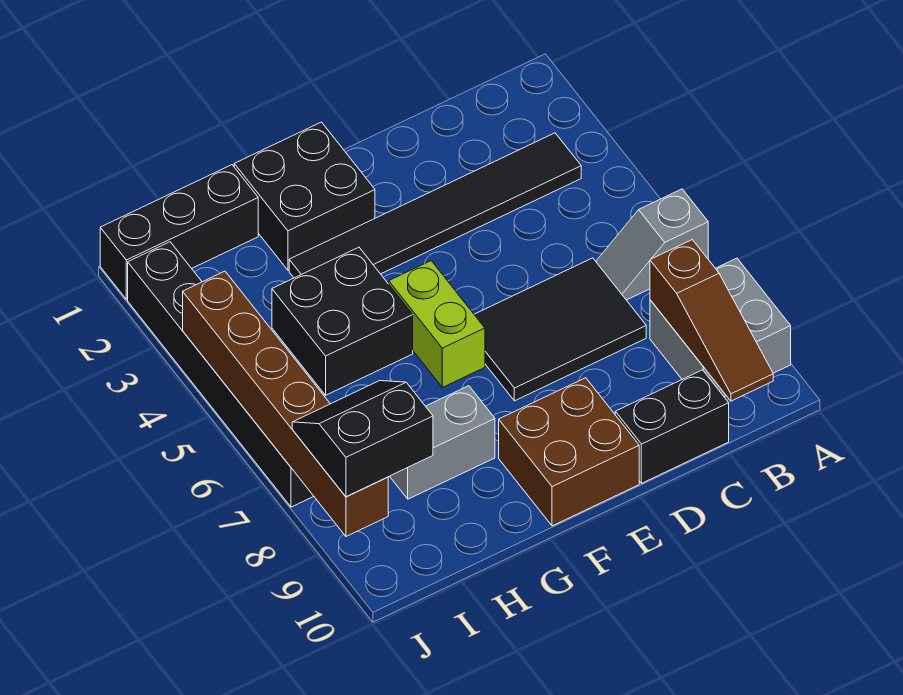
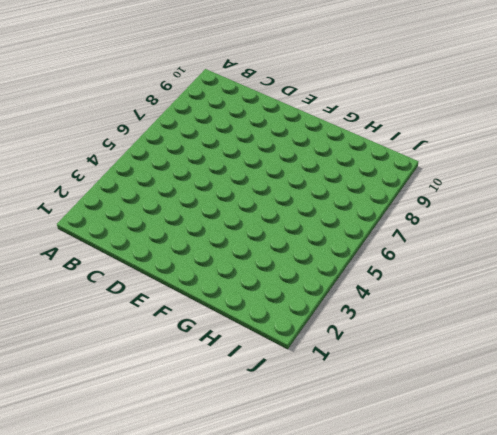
none -> grey 1x2 slope [596,189,708,300]
none -> grey 2x2 brick [650,258,791,396]
none -> black 1x6 tile [289,133,581,278]

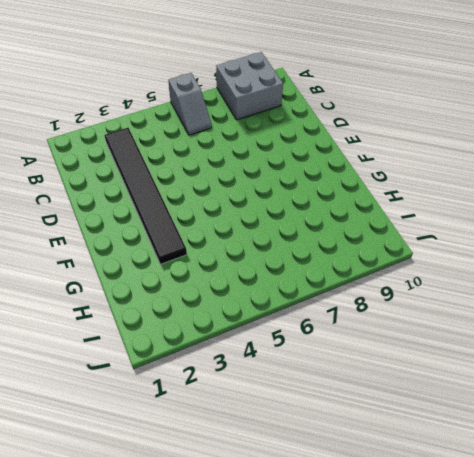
none -> black 2x3 tile [474,258,646,401]
none -> black 1x2 brick [615,370,729,483]
none -> brown 2x2 brick [499,378,639,526]

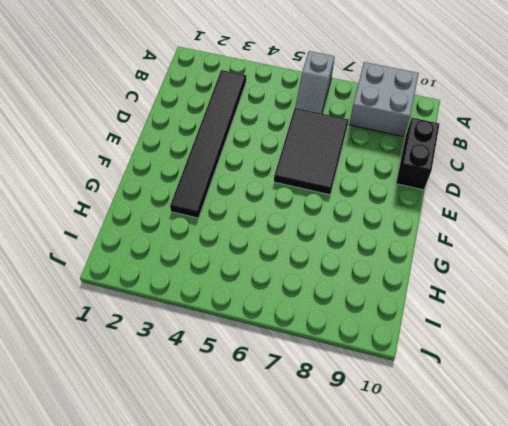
none -> brown 2x2 brick [499,378,639,526]
none -> black 2x2 brick [234,122,375,270]
none -> lime 1x2 brick [389,261,485,387]

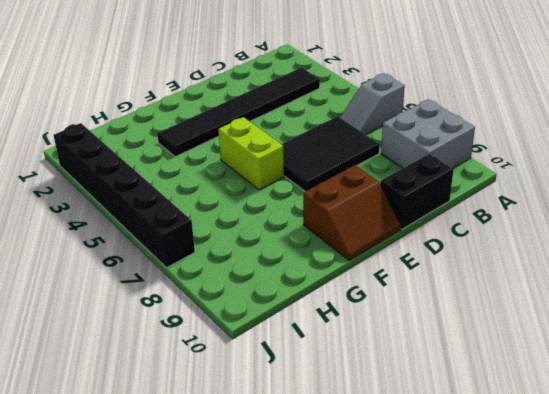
brown 2x2 slope [303,165,401,260] -> brown 2x2 brick [499,378,639,526]
none -> black 2x2 brick [234,122,375,270]
none -> black 2x2 brick [272,247,413,395]
none -> grey 1x2 brick [390,386,495,499]

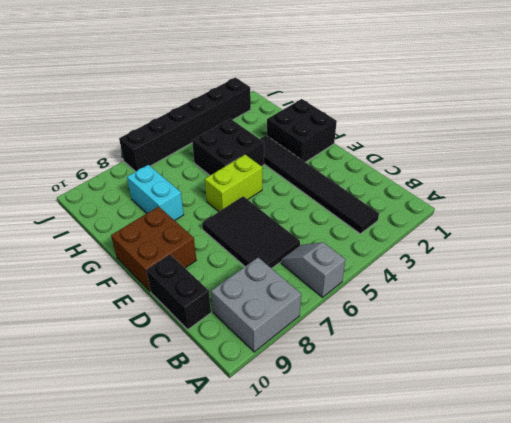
cyan 1x2 brick [127,165,184,221] -> grey 1x2 brick [390,386,495,499]
none -> black 1x3 brick [100,165,258,299]
none -> brown 1x3 slope [650,240,773,401]
none -> brown 1x6 brick [183,271,388,536]

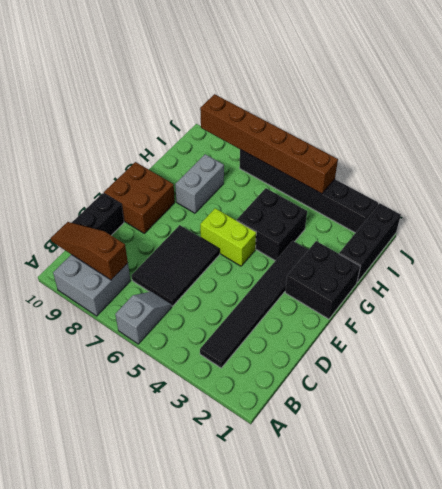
none -> black 2x2 slope [292,381,433,497]

